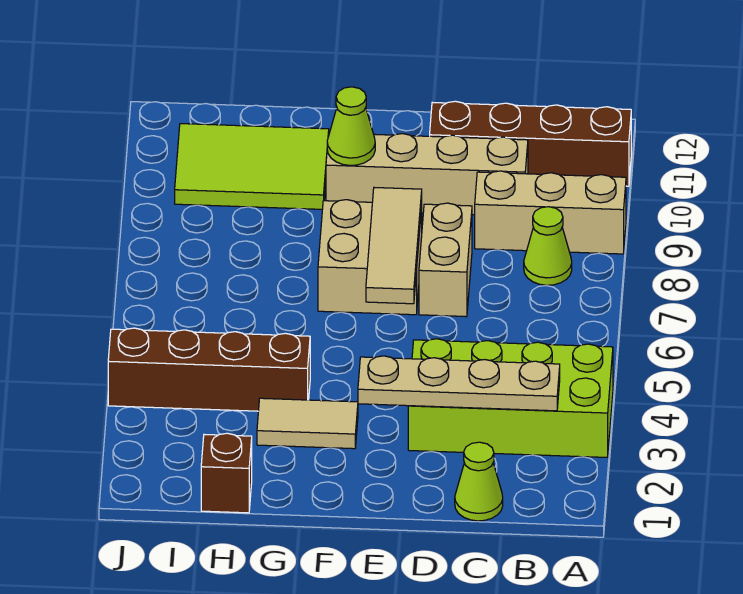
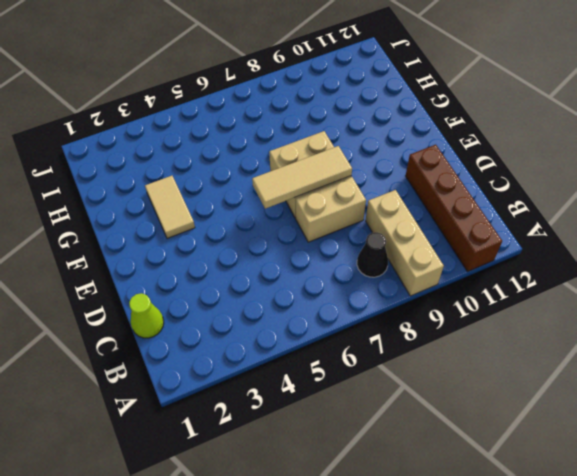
black 1x1 cone [357,232,388,277] -> lime 1x1 cone [524,207,572,285]
none -> lime 2x4 brick [408,339,613,457]
none -> tan 1x4 brick [326,133,528,215]
none -> brown 1x4 brick [108,328,310,411]

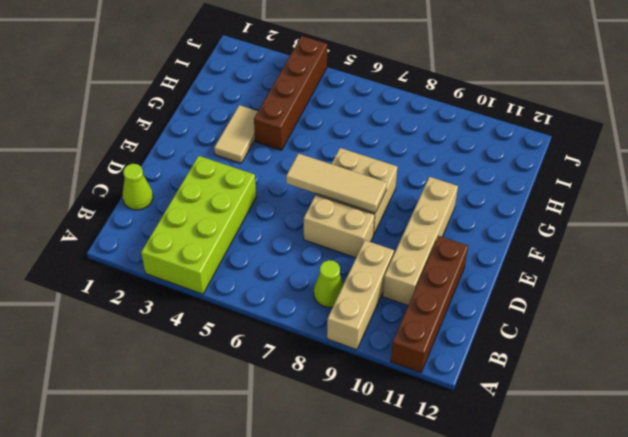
none -> lime 2x3 tile [175,124,329,209]
none -> brown 1x1 brick [201,433,252,513]
none -> tan 1x4 plate [358,356,560,411]

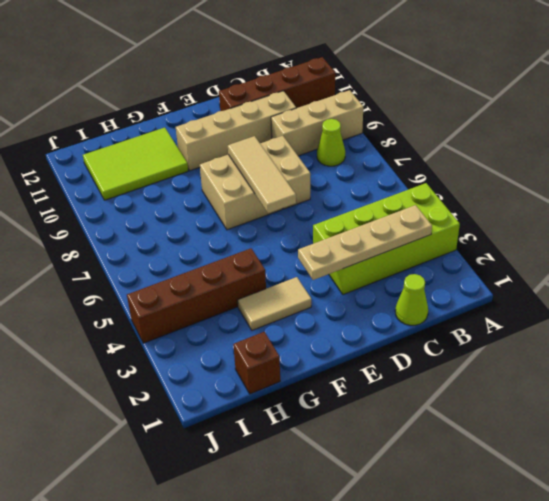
none -> lime 1x1 cone [327,87,375,165]

